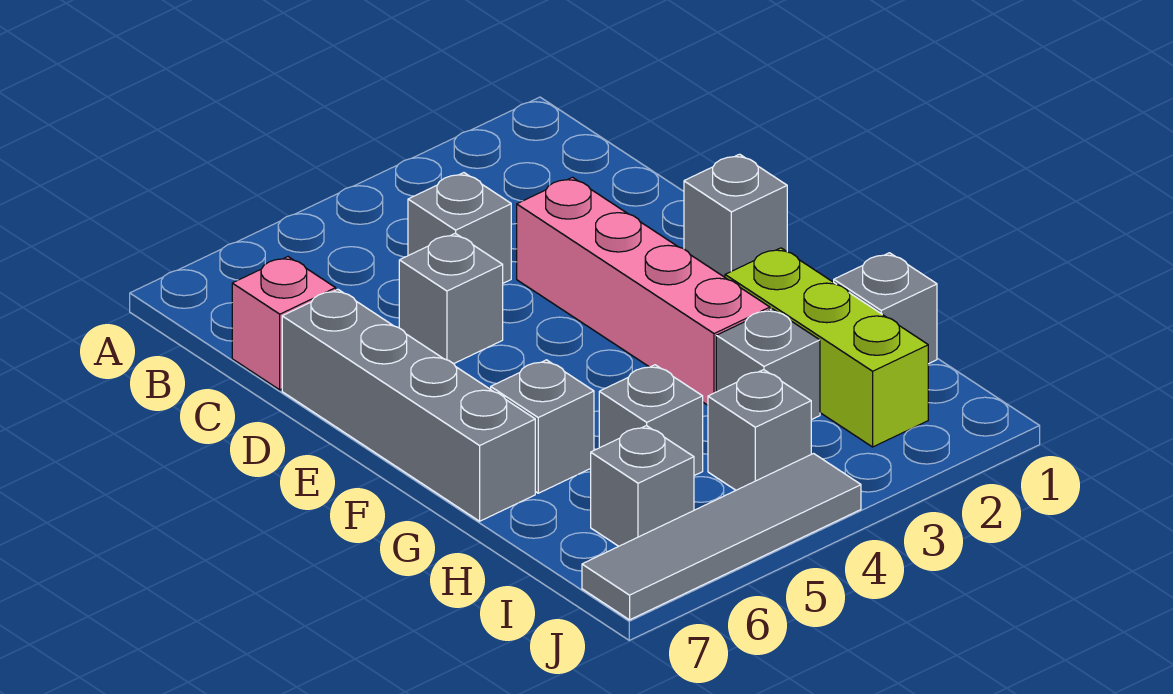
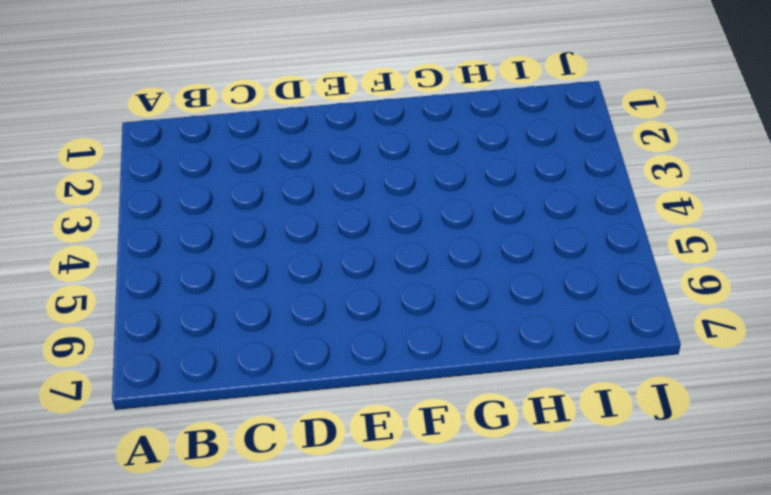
none -> grey 1x1 brick [408,173,511,283]
none -> pink 1x1 brick [232,257,336,390]
none -> pink 1x4 brick [517,177,770,405]

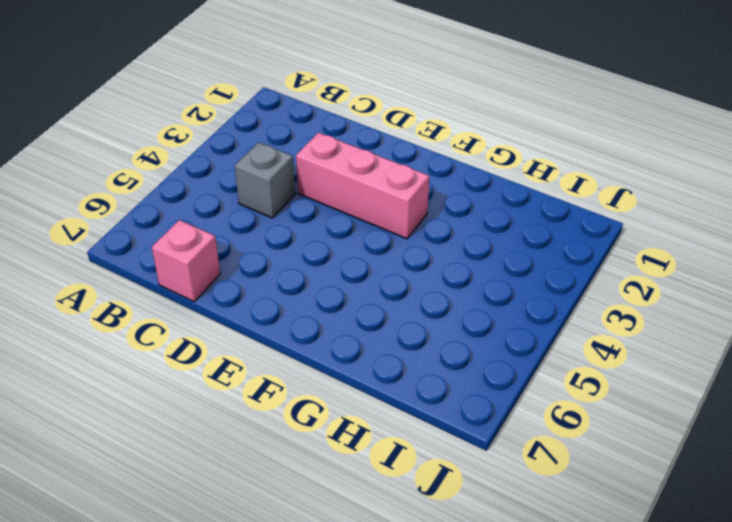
pink 1x3 brick [296,133,429,239] -> pink 1x4 brick [517,177,770,405]
none -> grey 1x1 brick [399,233,503,364]
none -> grey 1x4 brick [282,289,535,521]
none -> grey 1x1 brick [684,154,787,277]

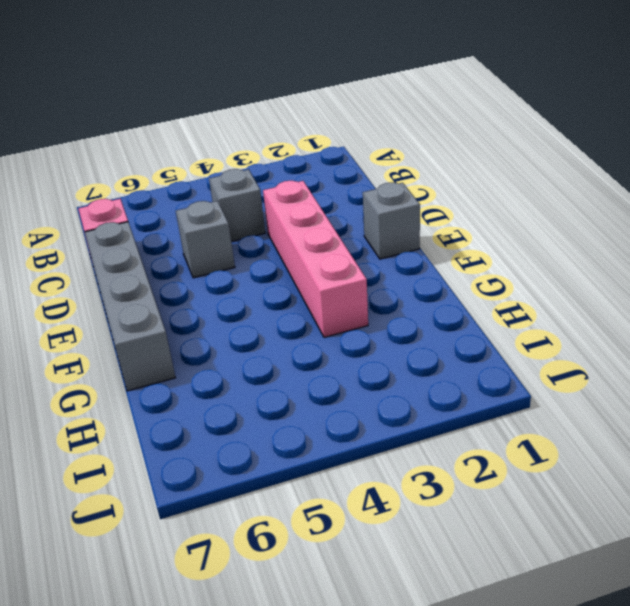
none -> lime 1x3 brick [725,248,928,447]
none -> grey 1x1 brick [491,360,594,493]
none -> grey 1x1 brick [834,253,937,364]

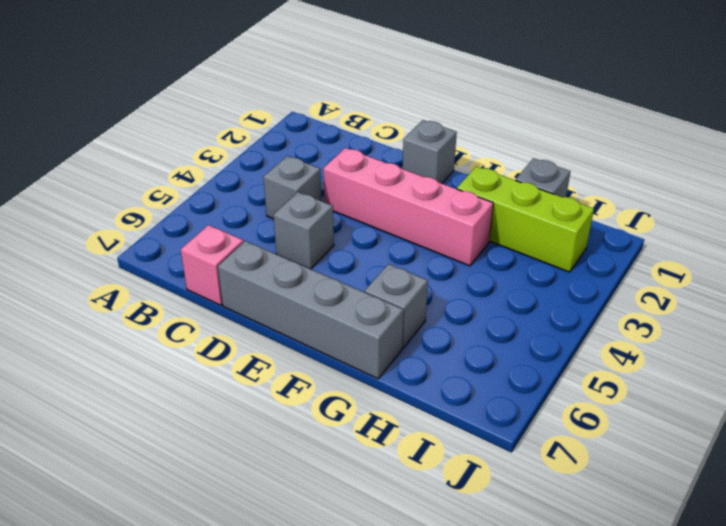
none -> grey 1x1 brick [716,309,820,420]
none -> grey 1x1 brick [599,365,703,476]
none -> grey 1x1 brick [708,370,811,490]

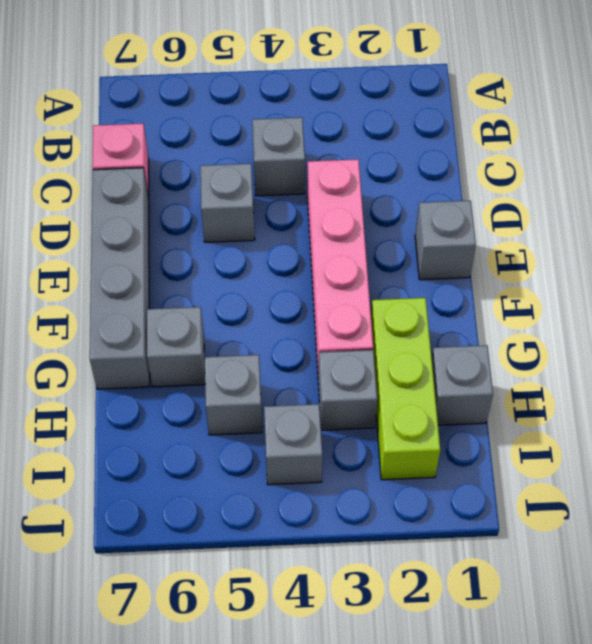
none -> grey 1x1 brick [591,426,694,546]
none -> grey 1x4 tile [582,454,861,620]

